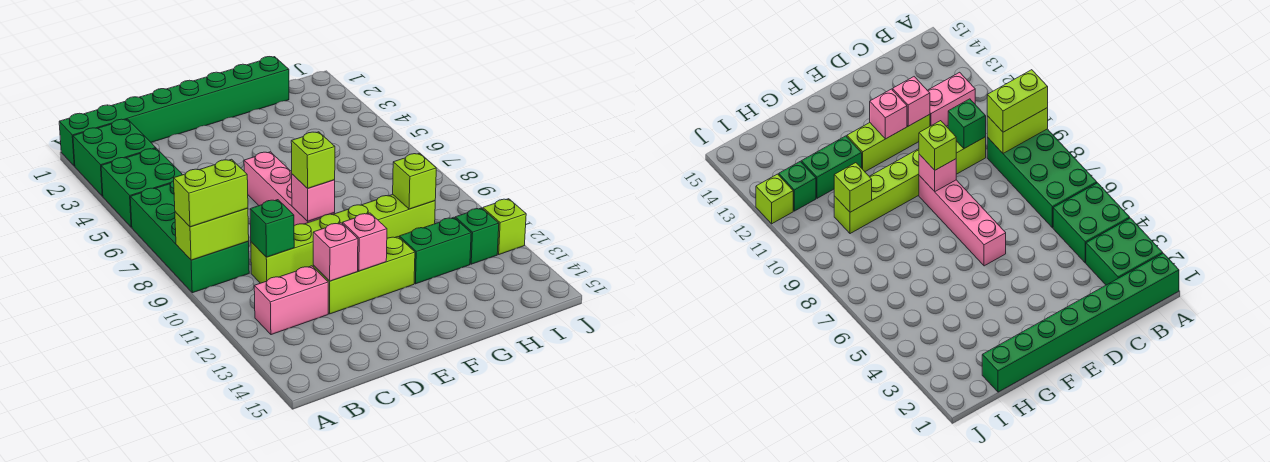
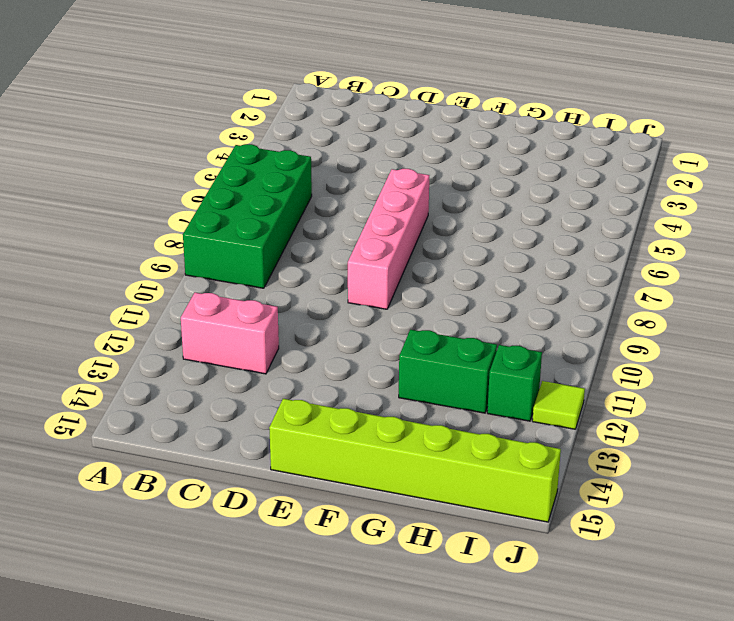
lime 1x6 brick [269,399,561,522] -> lime 1x6 brick moved to [251,195,435,283]
lime 1x1 tile [532,381,585,429] -> lime 1x1 brick [483,199,526,254]
none -> green 1x8 brick [59,57,289,166]
none -> green 2x2 brick [73,119,156,196]
none -> green 2x2 brick [101,148,182,227]

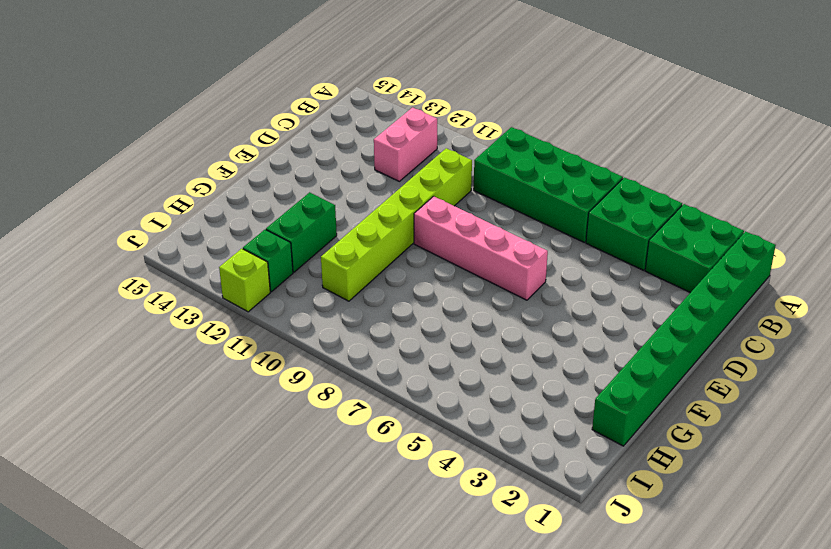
none -> lime 1x3 brick [313,237,415,314]
none -> lime 1x2 brick [175,208,249,260]
none -> green 1x1 brick [250,200,294,257]

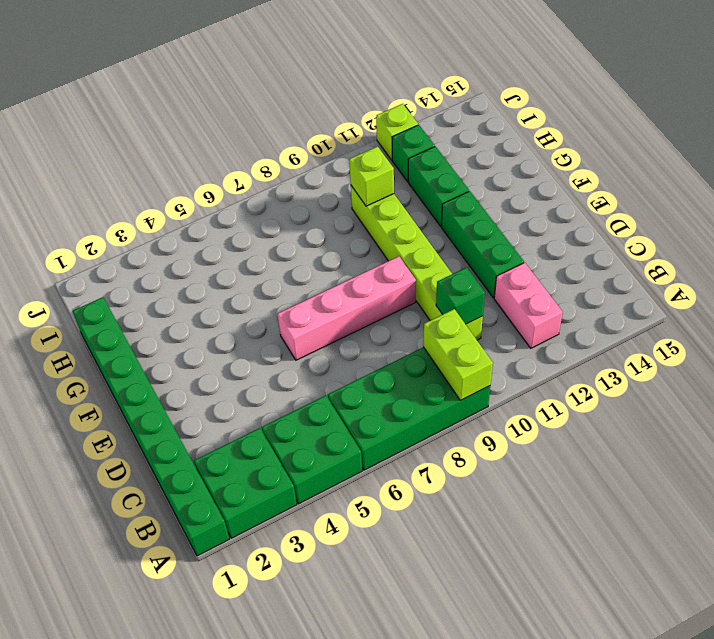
green 1x3 brick [442,191,524,298] -> lime 1x3 brick [313,237,415,314]
none -> pink 1x1 brick [313,223,358,281]
none -> pink 1x1 brick [292,174,335,221]
none -> pink 1x1 brick [343,213,387,271]

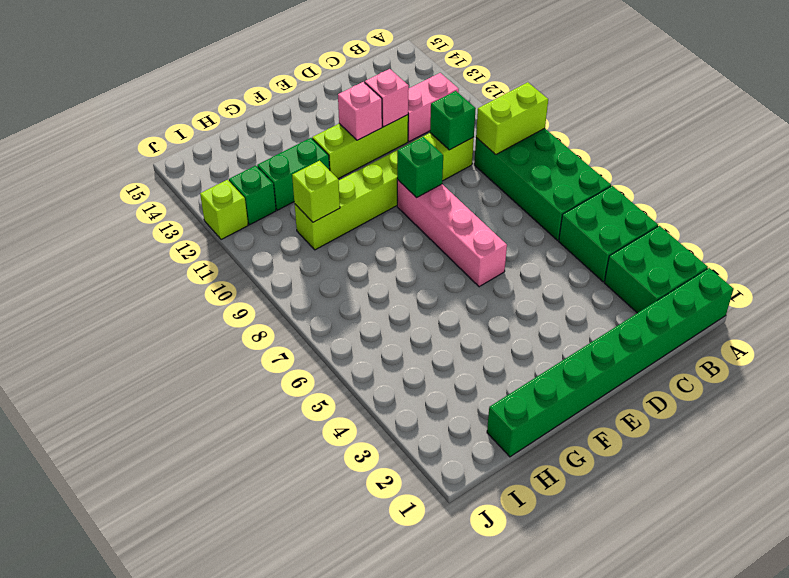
green 1x1 brick [397,137,443,198] -> pink 1x1 brick [292,174,335,221]
none -> lime 1x2 brick [174,159,248,227]
none -> lime 1x1 brick [291,132,335,188]

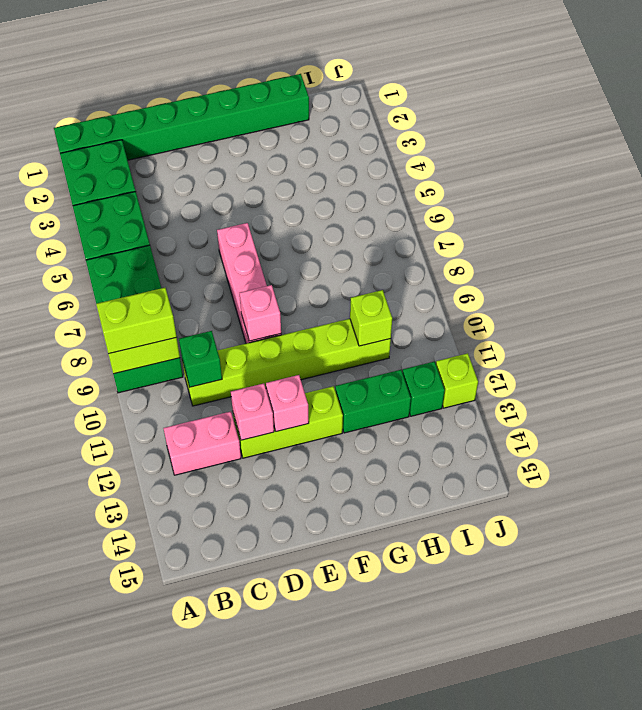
none -> lime 1x1 brick [291,132,335,188]

